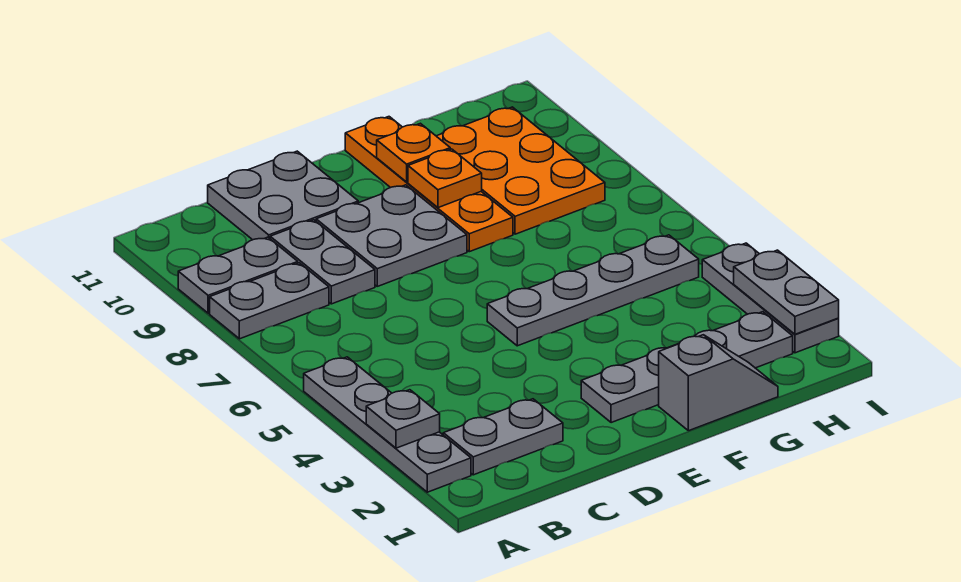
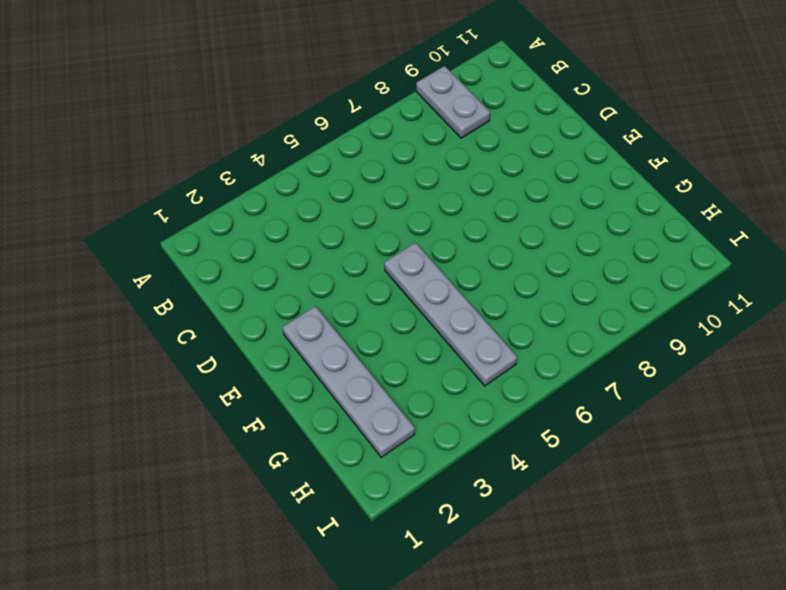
none -> grey 1x4 plate [304,357,471,492]
none -> grey 1x2 plate [210,263,329,339]
none -> grey 1x2 plate [443,399,563,475]

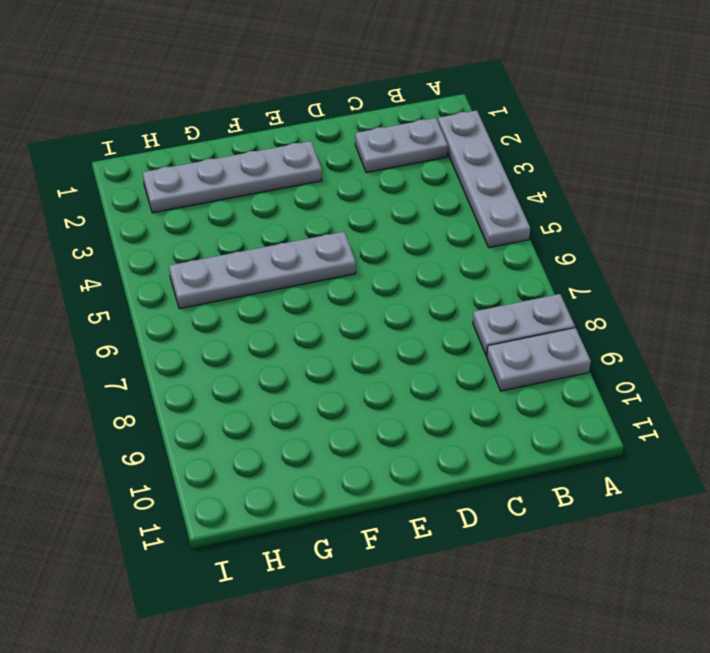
none -> grey 1x2 plate [270,220,375,304]
none -> grey 2x2 plate [208,151,358,240]
none -> grey 2x2 plate [316,185,467,286]

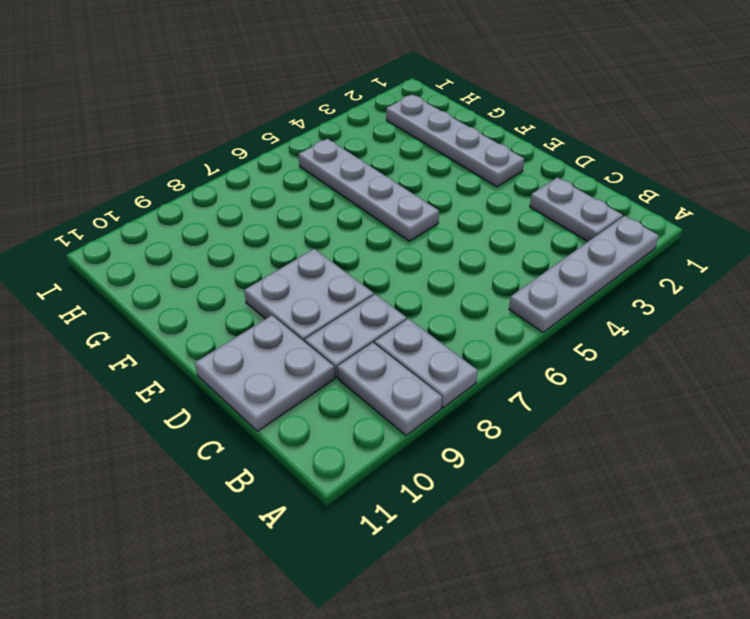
none -> grey 1x2 slope [659,335,778,431]
none -> orange 1x4 plate [345,117,513,252]
none -> orange 2x3 plate [437,107,605,234]

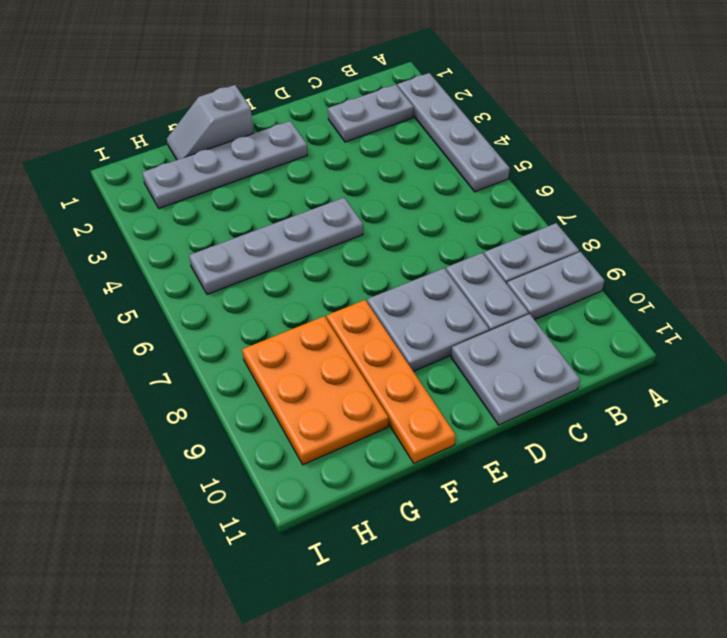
none -> grey 1x3 plate [702,243,839,353]
none -> grey 1x1 plate [366,390,440,448]
none -> orange 1x1 plate [408,149,482,208]

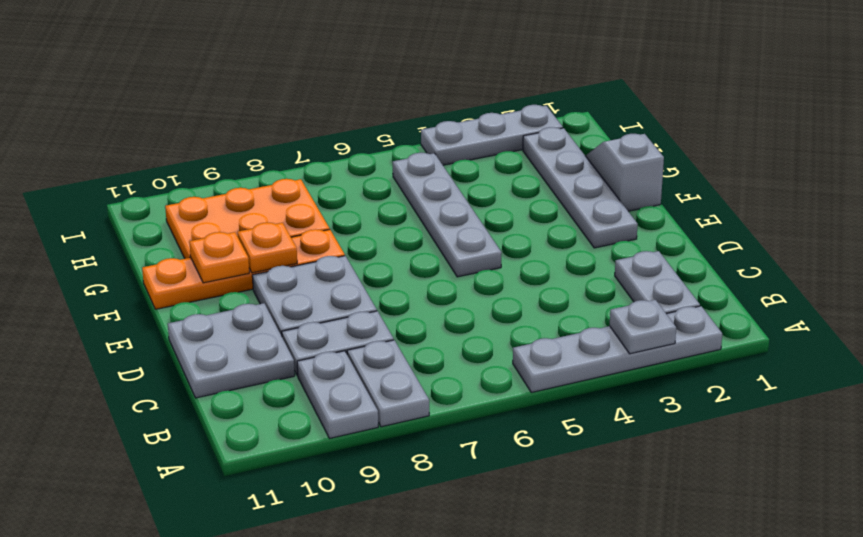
none -> grey 1x2 plate [734,250,839,334]

